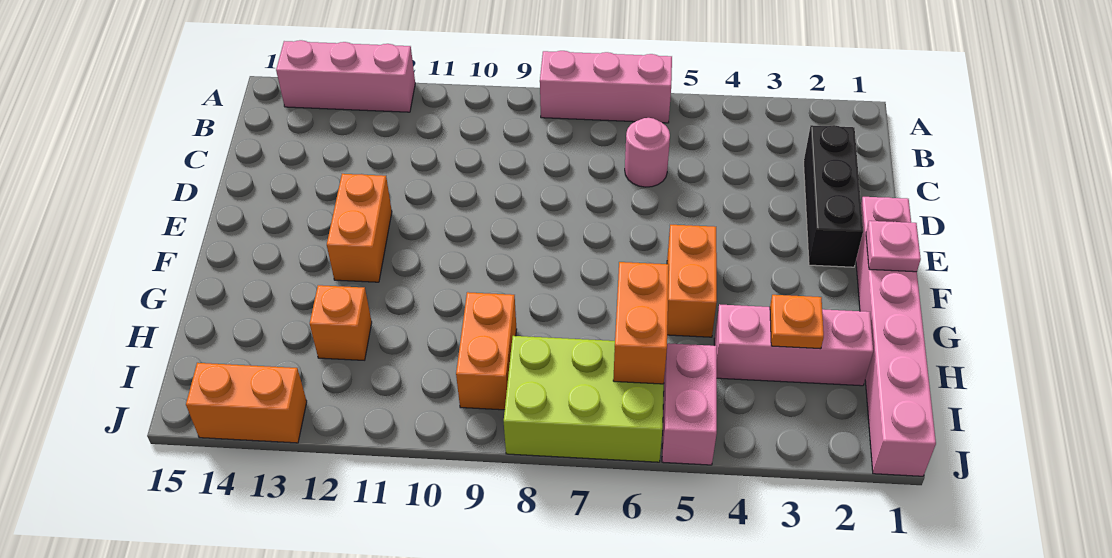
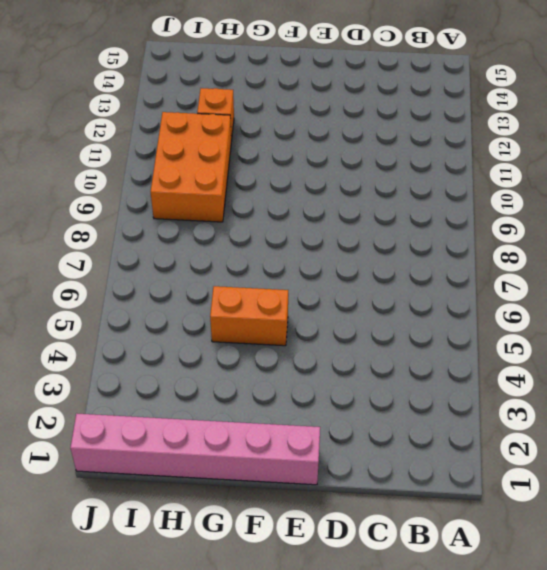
orange 2x3 brick [151,112,231,222] -> orange 1x2 brick [456,292,517,410]
none -> pink 1x3 brick [540,51,672,123]
none -> pink 1x3 brick [276,40,415,112]
none -> black 1x3 brick [804,125,863,267]

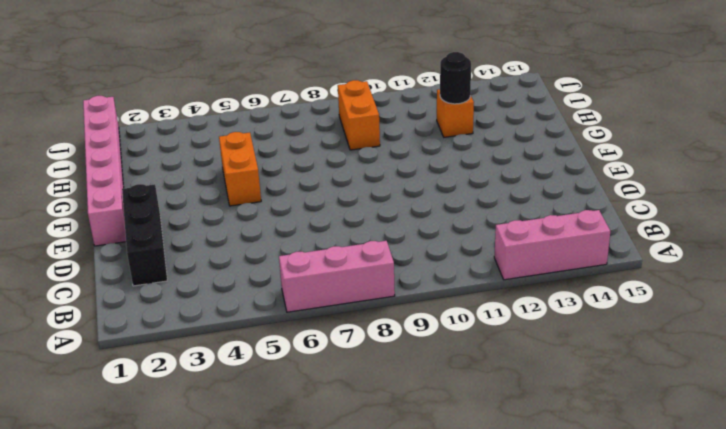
black 1x1 round brick [440,52,471,104] -> none
none -> pink 1x1 round brick [625,118,670,187]
none -> orange 1x2 brick [327,174,392,282]
none -> pink 1x3 brick [714,304,873,386]

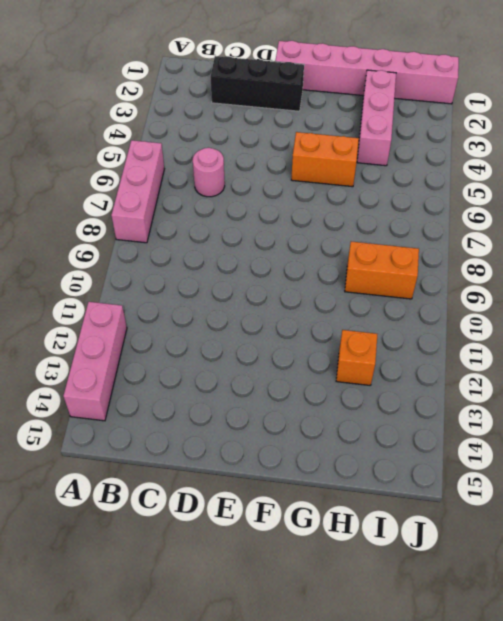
none -> orange 1x2 brick [327,174,392,282]
none -> pink 1x2 brick [662,343,717,465]
none -> lime 2x3 brick [504,336,664,462]

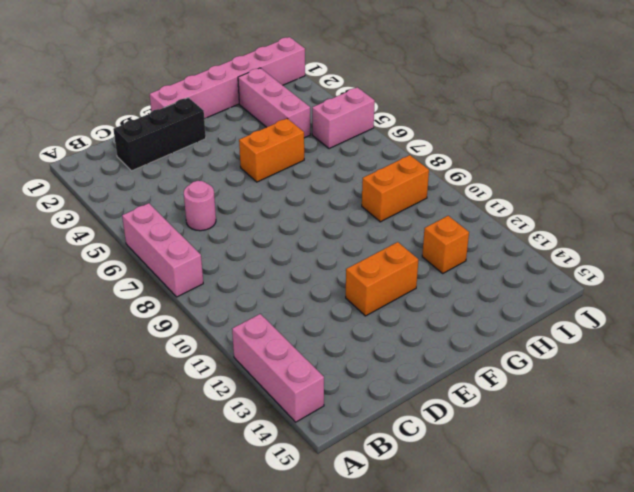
none -> lime 2x3 brick [504,336,664,462]
none -> orange 1x2 brick [186,363,307,443]
none -> pink 1x1 plate [866,221,921,272]

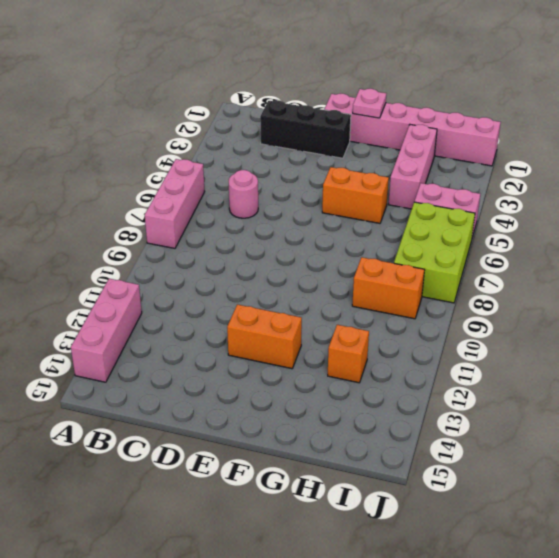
none -> orange 1x2 brick [186,363,307,443]
none -> orange 1x1 plate [770,295,824,349]
none -> orange 1x2 brick [613,262,669,384]

